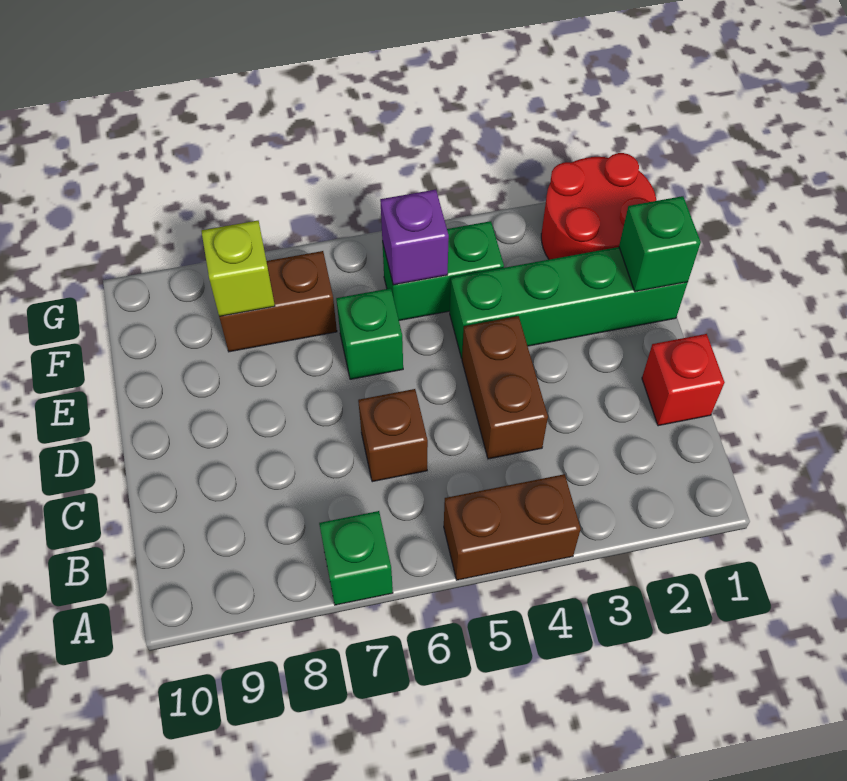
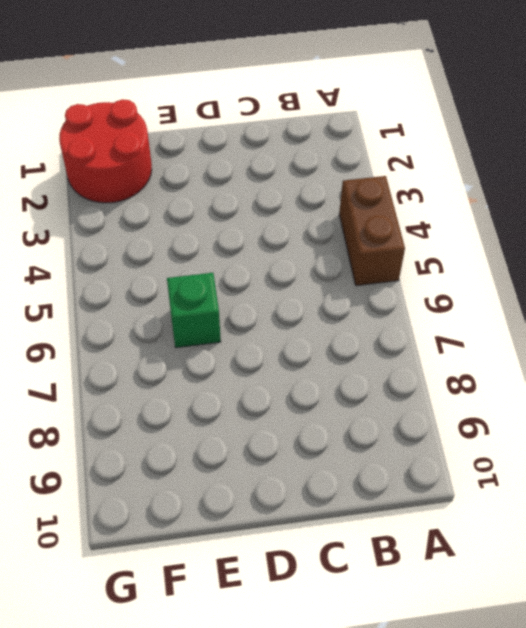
none -> green 1x1 brick [319,511,393,605]
none -> red 1x1 brick [642,334,725,426]
none -> brown 1x2 brick [462,316,548,459]

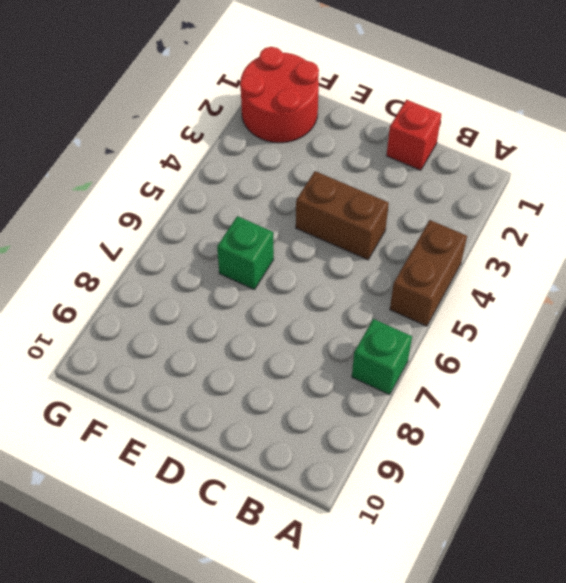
none -> brown 1x1 brick [358,389,428,482]
none -> green 1x4 brick [450,247,688,358]
none -> green 1x2 brick [382,221,504,320]

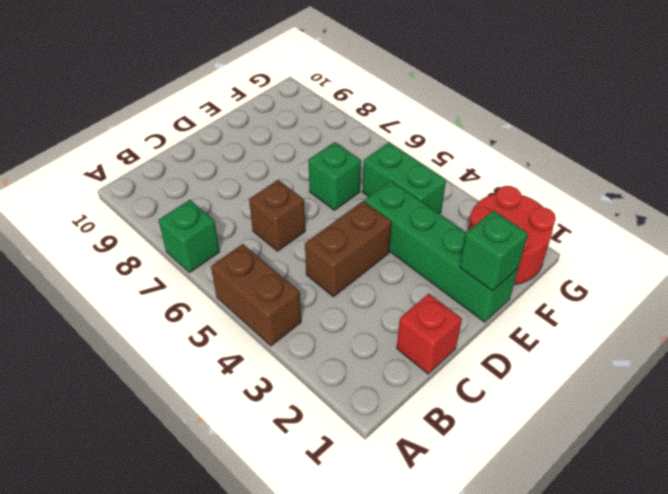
none -> brown 1x2 brick [219,251,337,352]
none -> purple 1x1 brick [380,190,449,285]
none -> lime 1x1 brick [201,221,275,317]

